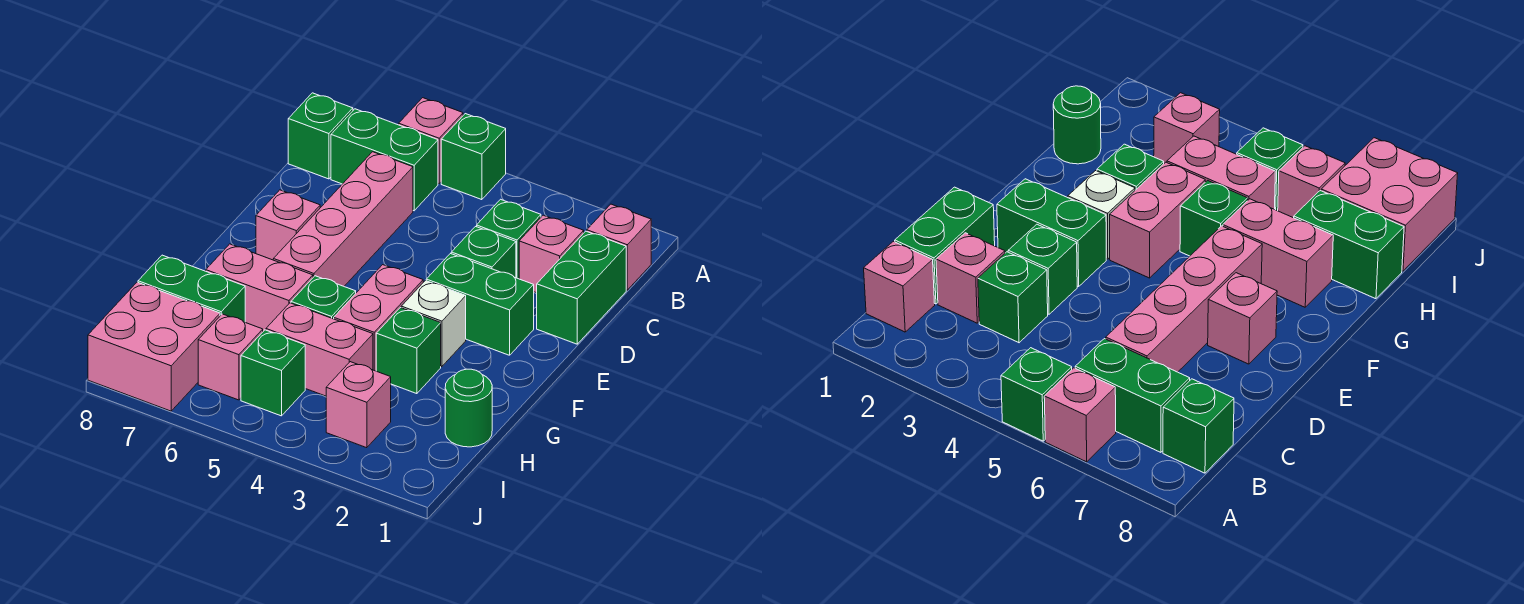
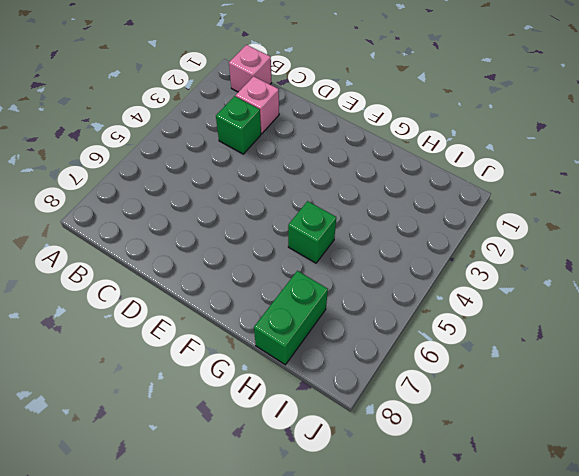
none -> green 1x1 brick [441,114,506,200]
none -> pink 1x1 brick [399,98,463,184]
none -> green 1x2 brick [331,109,438,211]

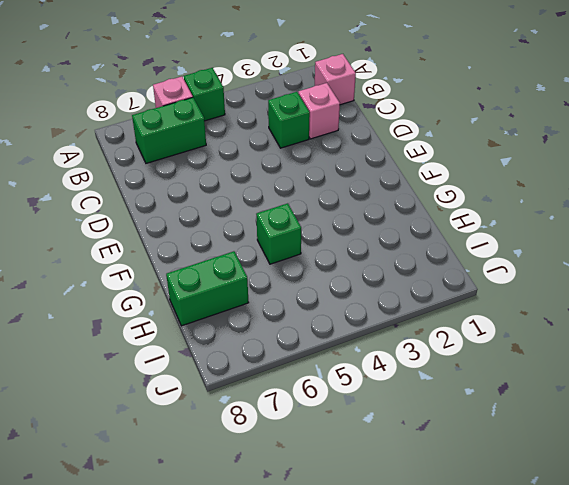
none -> green 1x1 brick [288,93,353,179]
none -> green 1x2 brick [537,231,626,344]
none -> pink 1x4 brick [273,152,413,286]

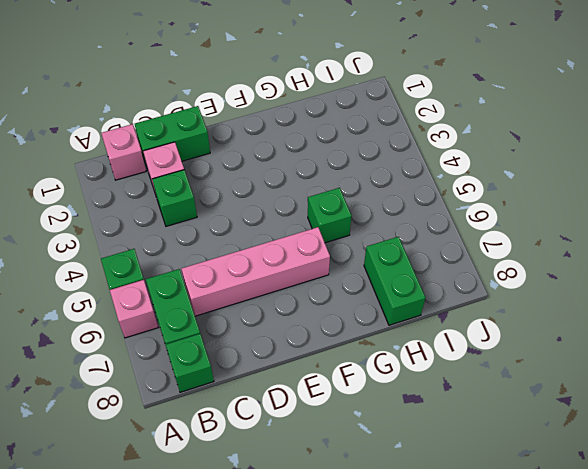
none -> green 1x1 brick [451,227,516,278]
none -> green 1x2 brick [426,254,534,355]
none -> pink 1x1 brick [256,190,320,260]

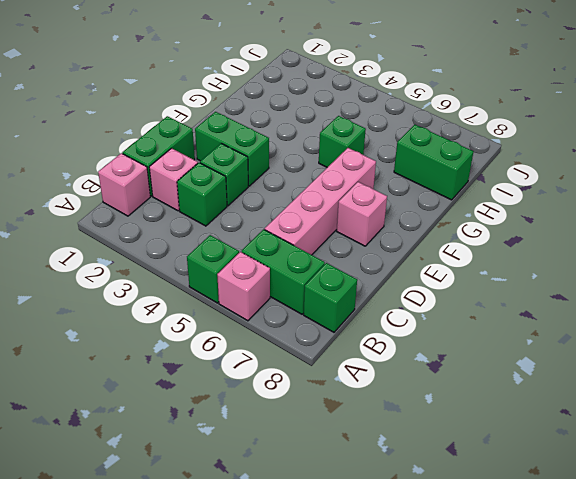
none -> white 1x1 brick [401,281,466,367]
none -> pink 1x2 brick [334,265,423,371]
none -> green 1x1 brick [376,308,441,394]

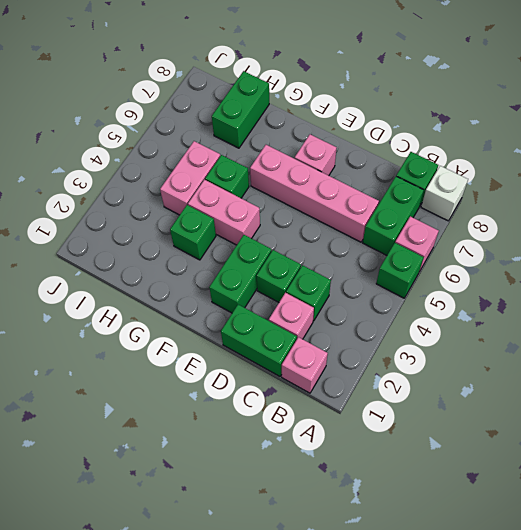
white 1x1 brick [421,166,468,221] -> white 1x1 brick moved to [401,281,466,367]
none -> pink 1x2 brick [206,244,313,331]
none -> green 1x1 round brick [445,369,492,447]
none -> pink 1x1 brick [326,362,391,448]

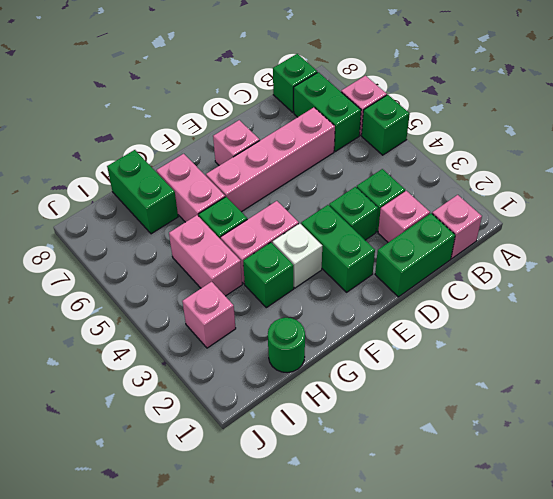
none -> green 1x1 brick [241,330,305,416]
none -> pink 1x1 brick [198,314,263,400]
none -> pink 2x2 brick [88,282,220,411]

